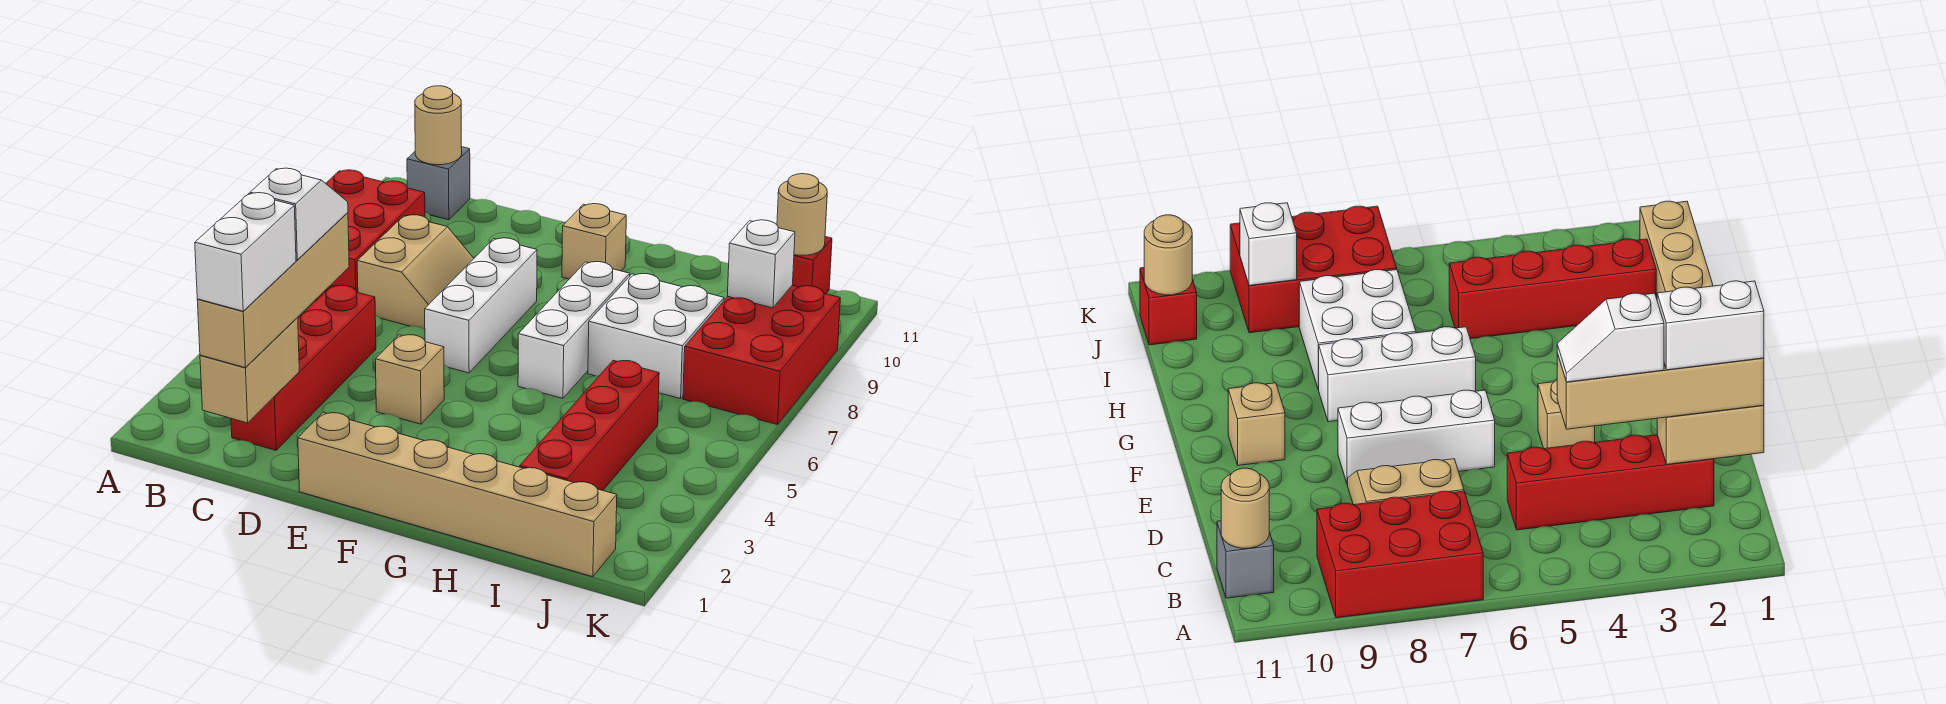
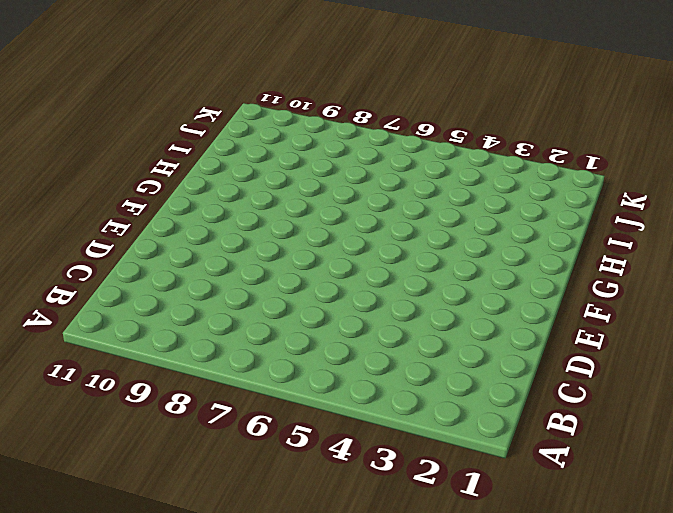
none -> red 2x3 brick [315,170,425,301]
none -> grey 1x1 brick [407,147,470,220]
none -> red 1x4 brick [231,285,376,450]

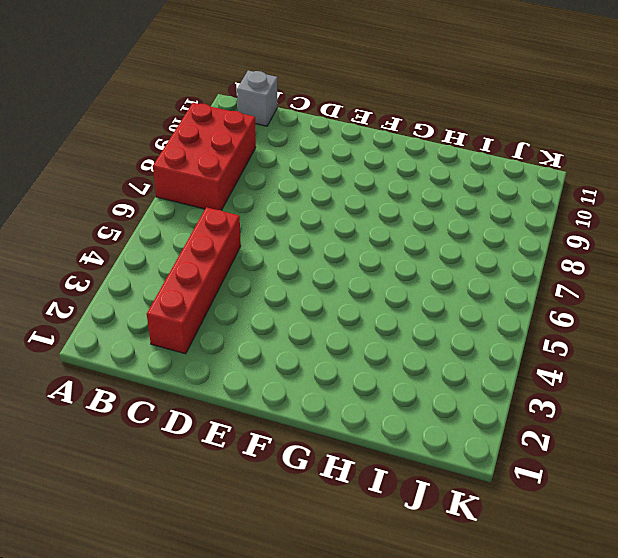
none -> tan 2x2 slope [357,215,474,329]
none -> tan 1x6 brick [298,412,617,577]
none -> tan 1x1 brick [376,335,444,424]

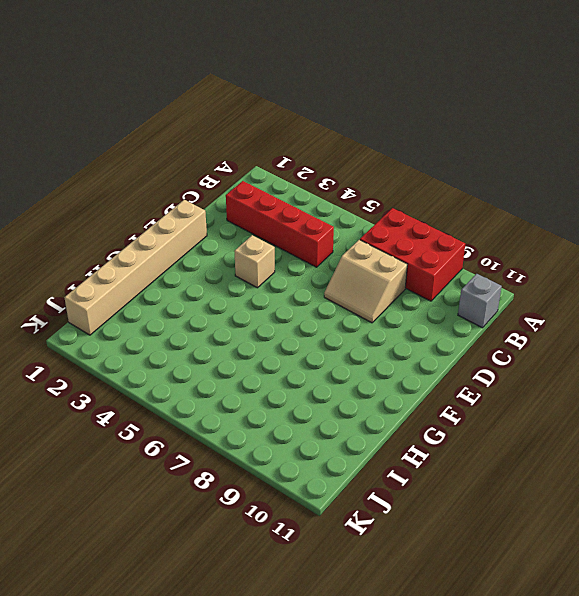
none -> white 1x3 brick [425,238,537,373]
none -> tan 1x1 brick [562,204,626,279]
none -> white 1x3 brick [518,262,630,398]

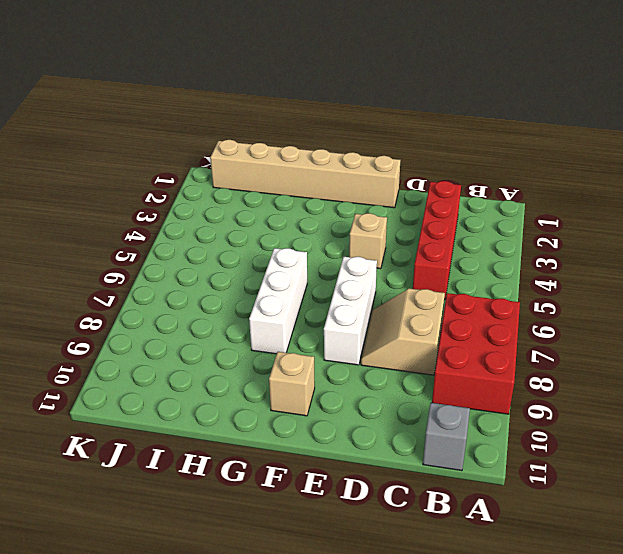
none -> white 2x2 brick [588,274,724,399]
none -> red 1x4 brick [520,360,659,490]
none -> red 2x3 brick [683,285,840,425]

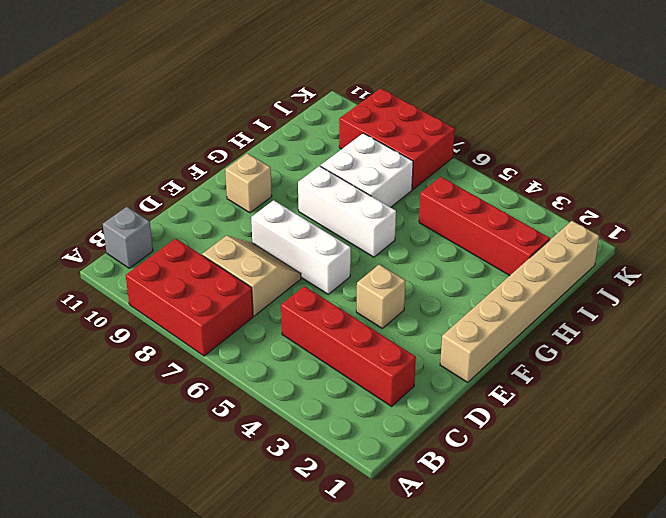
none -> red 1x1 brick [793,237,832,294]
none -> tan 1x1 round brick [415,86,462,165]
none -> tan 1x2 brick [200,318,299,423]

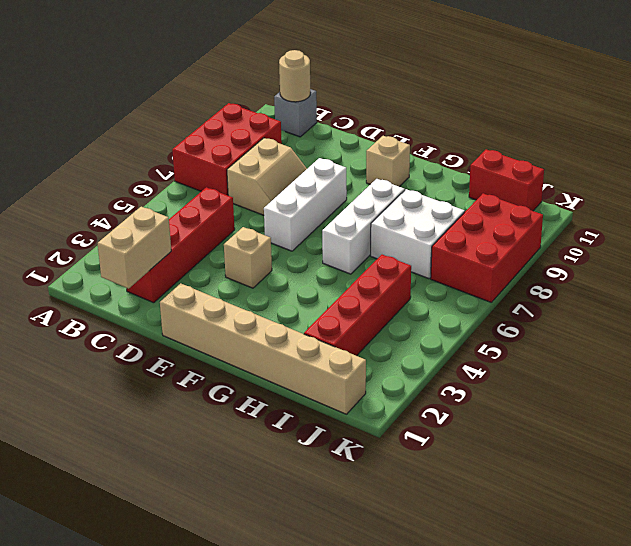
red 1x2 brick [469,149,544,211] -> red 1x1 brick [793,237,832,294]
none -> white 1x1 brick [727,220,795,308]
none -> tan 1x1 round brick [777,174,827,255]
none -> tan 1x4 brick [197,213,349,367]

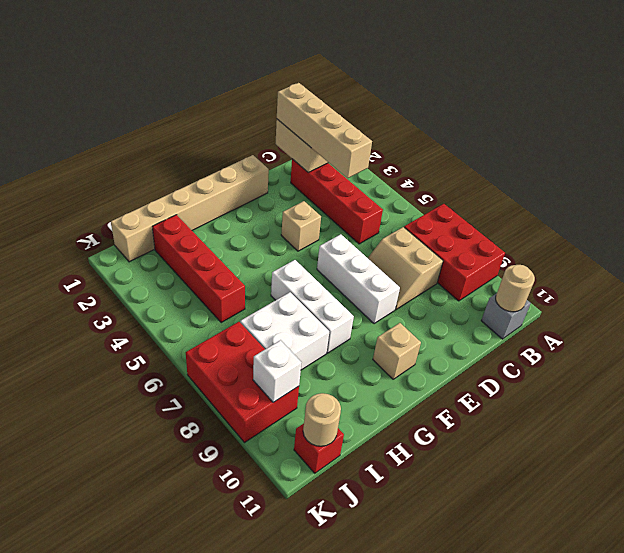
none -> white 1x2 brick [195,193,296,311]
none -> white 1x2 slope [250,168,348,260]

